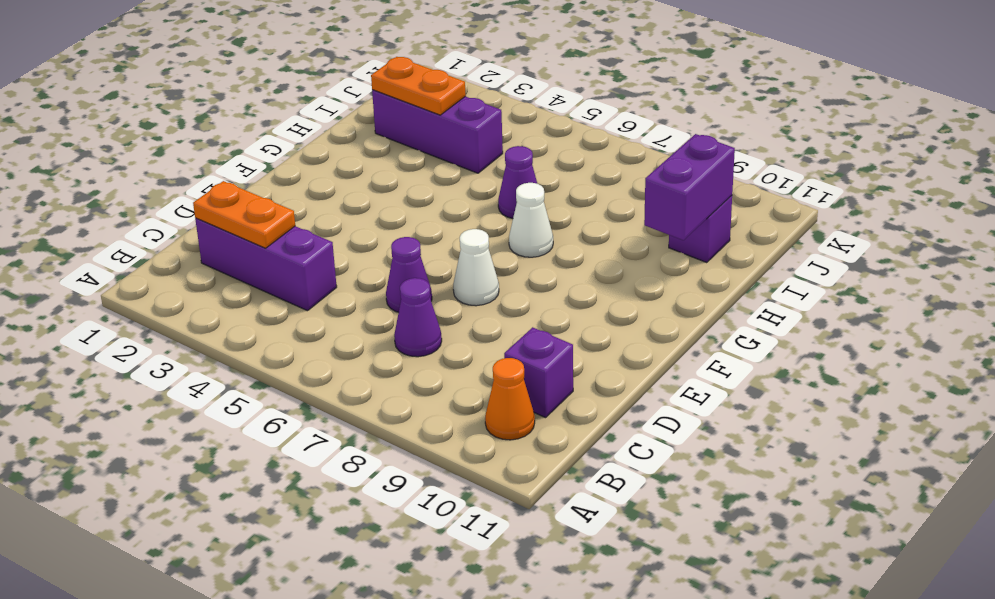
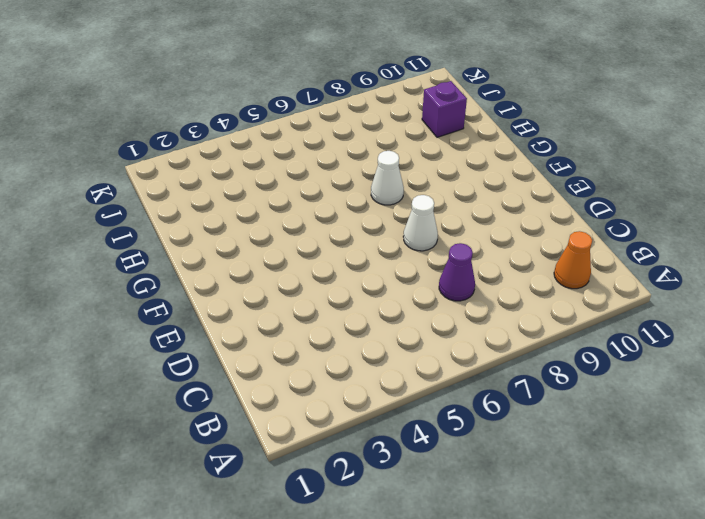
none -> purple 1x3 brick [195,218,337,311]
none -> purple 1x1 brick [504,327,573,417]
none -> purple 1x1 cone [386,237,432,312]

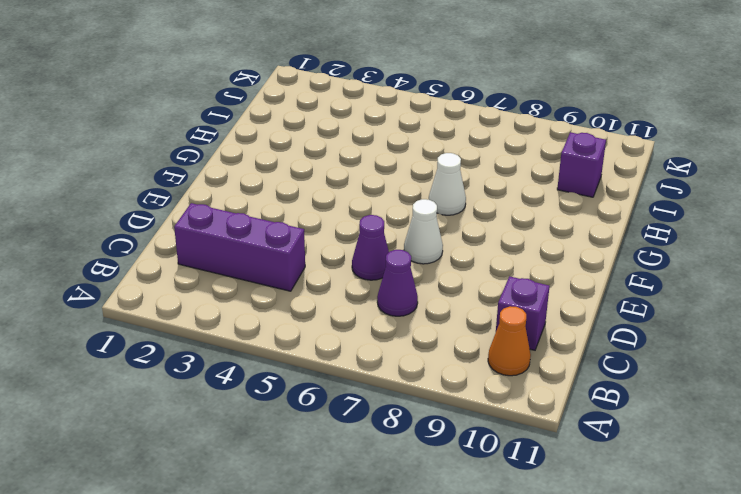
none -> purple 1x1 cone [498,146,537,218]
none -> purple 1x3 brick [372,90,503,173]
none -> orange 1x2 plate [193,181,295,248]

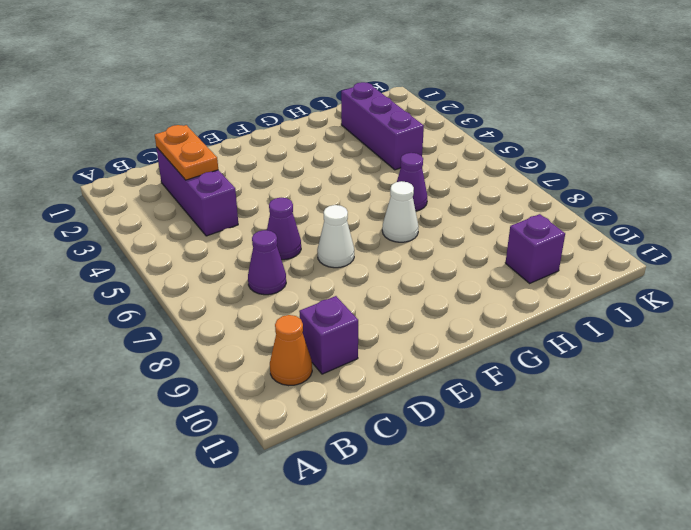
none -> purple 1x2 brick [644,134,735,240]
none -> orange 1x2 plate [371,57,466,115]

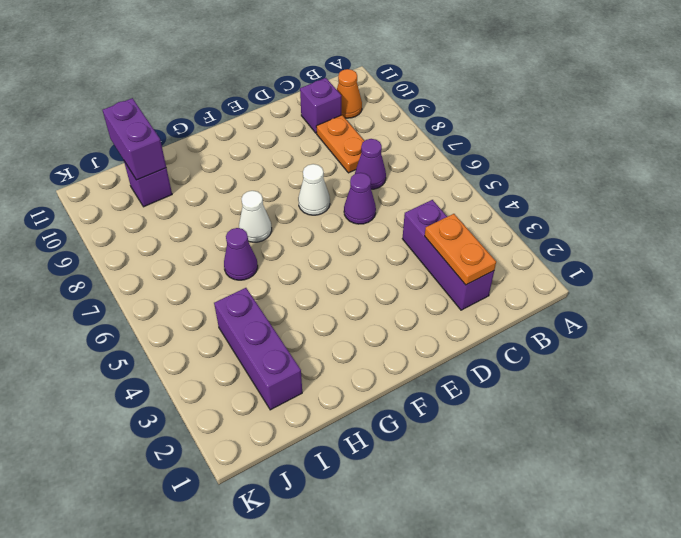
orange 1x2 plate [316,115,364,173] -> orange 1x2 plate moved to [371,57,466,115]
purple 1x2 brick [103,98,166,180] -> purple 1x2 brick turned to [644,134,735,240]

